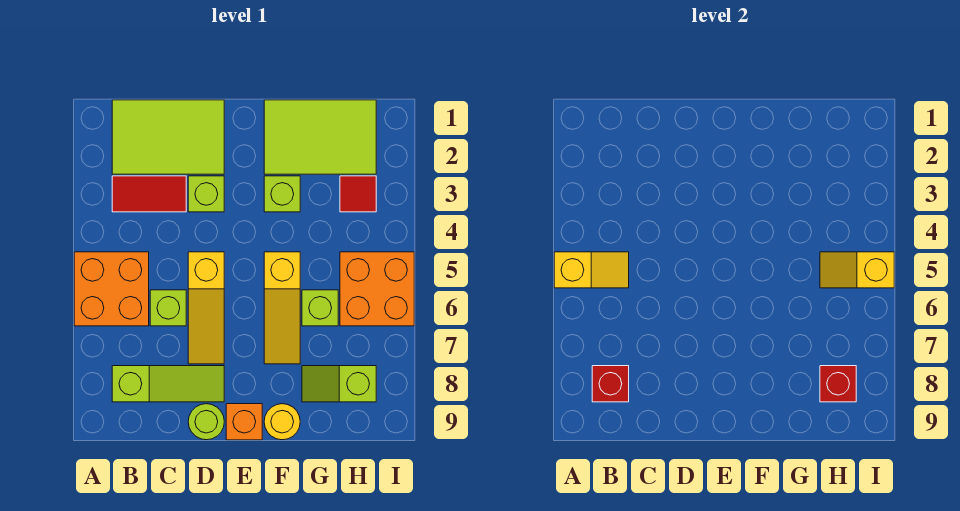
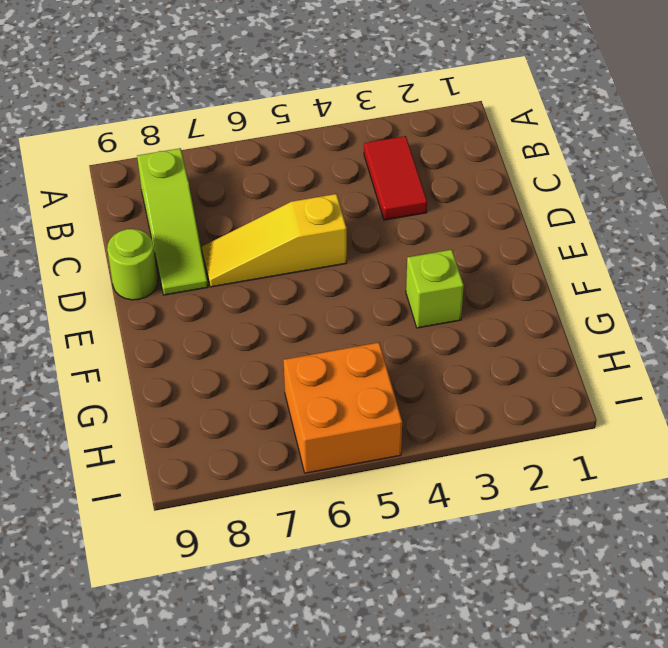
none -> orange 2x2 brick [74,252,149,326]
none -> lime 2x3 tile [112,100,224,174]
none -> lime 1x1 brick [150,290,186,326]

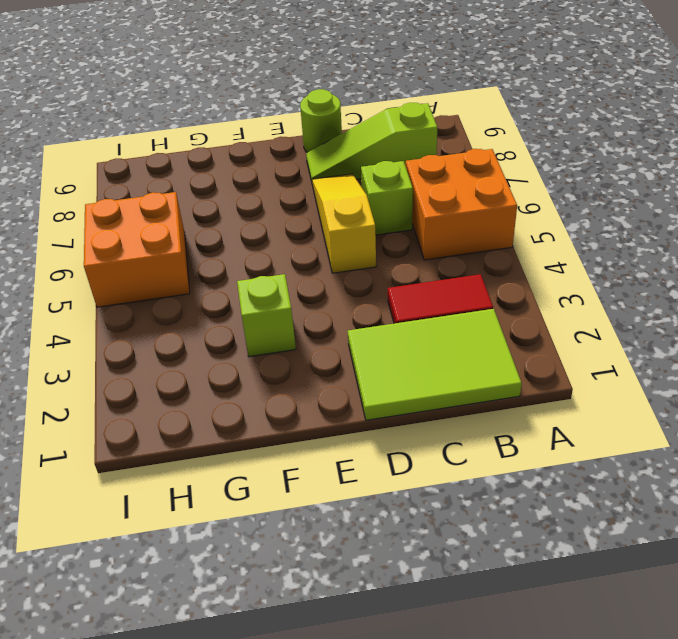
none -> lime 1x1 brick [188,176,224,212]
none -> orange 1x1 brick [226,404,262,440]
none -> lime 2x3 tile [264,100,376,174]

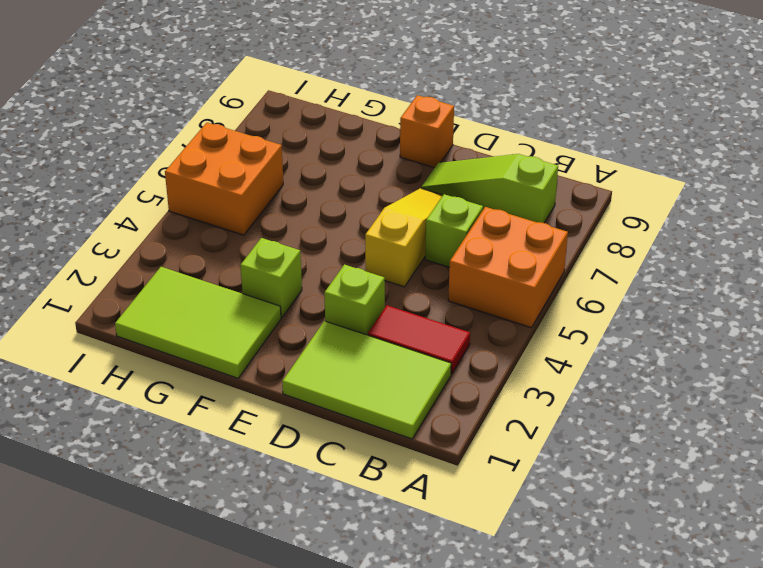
none -> lime 1x1 round brick [188,404,224,440]
none -> yellow 1x3 slope [264,252,300,364]
none -> yellow 1x1 round brick [264,404,300,440]

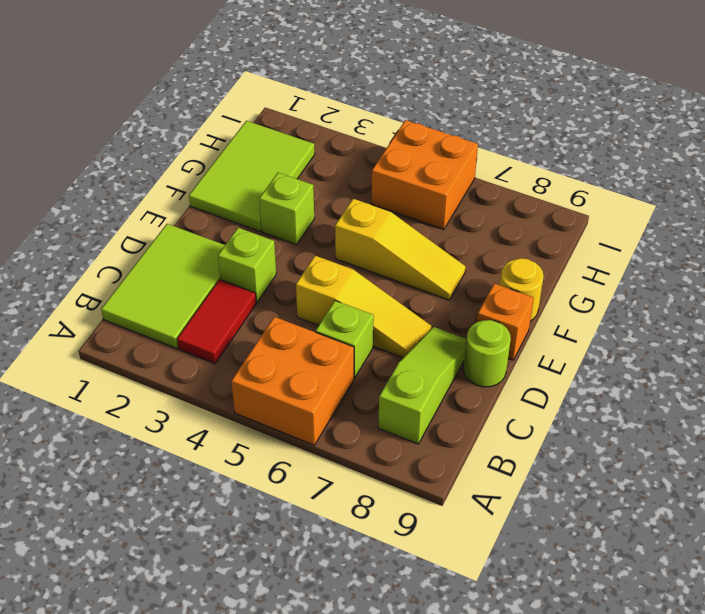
none -> lime 1x1 brick [302,290,338,326]
none -> lime 1x2 slope [302,366,376,402]
none -> red 1x1 tile [340,176,376,212]

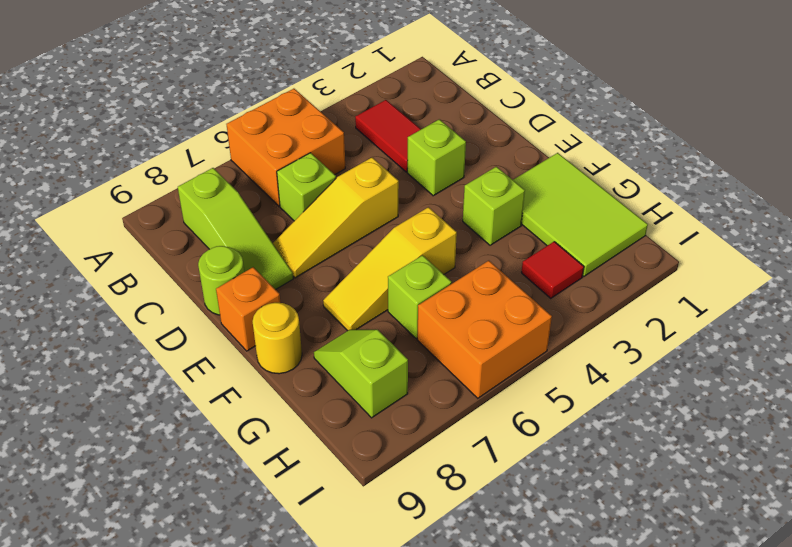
none -> lime 2x3 tile [112,100,224,174]
none -> yellow 1x2 slope [554,252,629,288]
none -> red 1x1 brick [592,366,629,402]

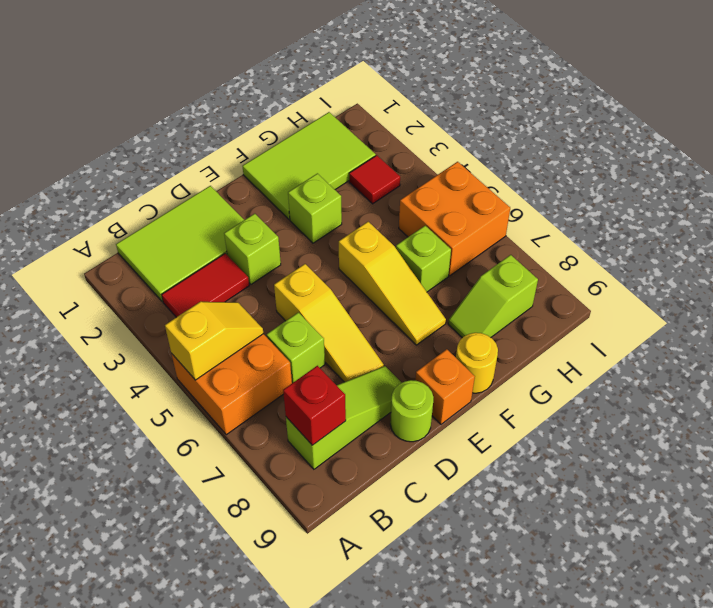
none -> yellow 1x2 slope [820,252,894,288]
none -> red 1x1 brick [820,366,856,402]

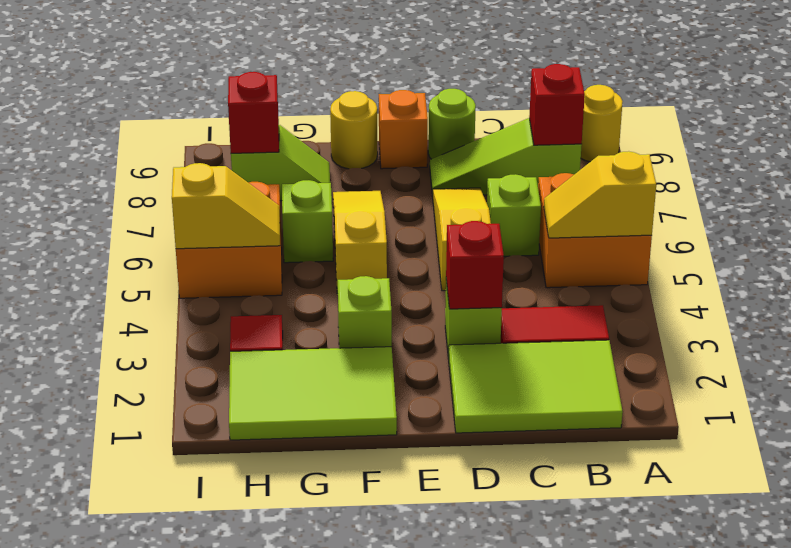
yellow 1x1 round brick [581,85,623,162] -> none
red 1x1 brick [446,221,504,309] -> none

